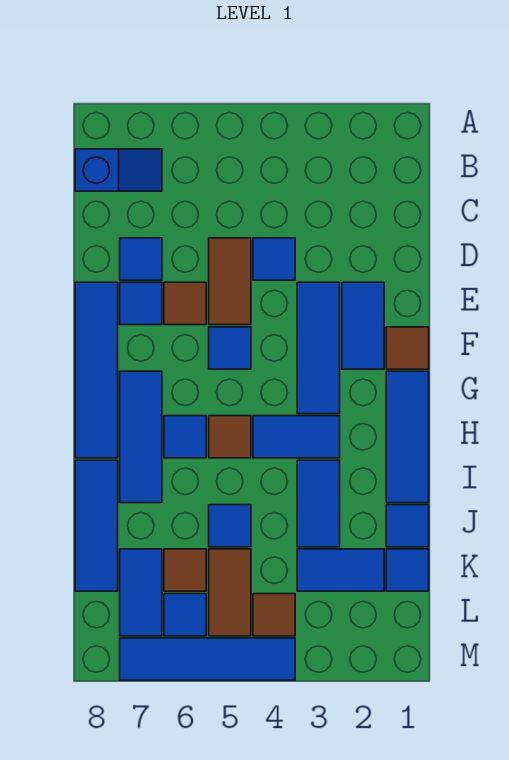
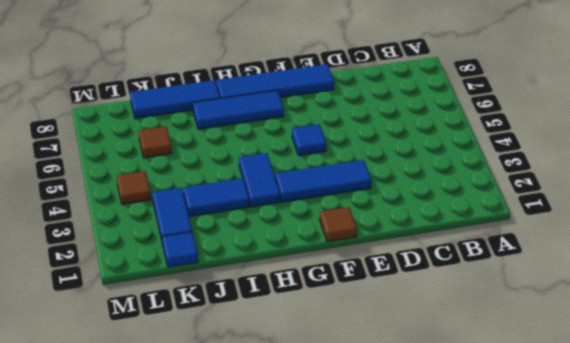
none -> blue 1x2 slope [75,149,162,191]
none -> blue 1x1 tile [253,238,295,280]
none -> brown 1x2 tile [209,238,251,325]

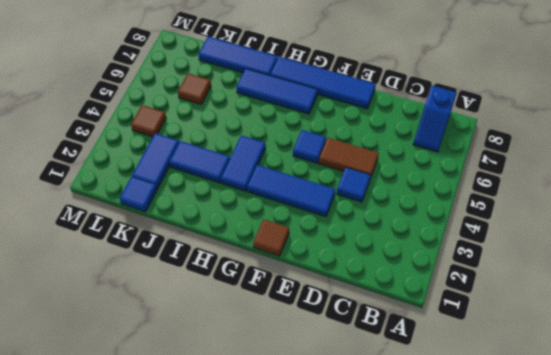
none -> blue 1x1 tile [120,238,162,280]
none -> blue 1x2 tile [342,282,384,369]
none -> brown 1x1 tile [164,282,206,325]

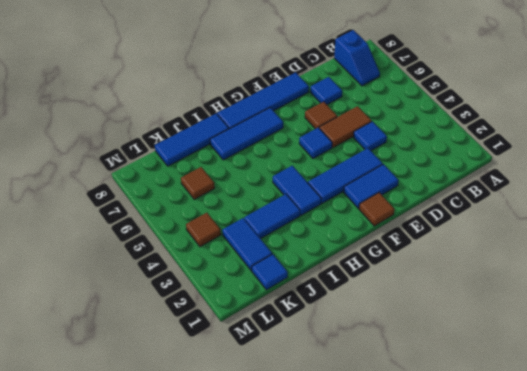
none -> blue 1x1 tile [120,282,162,325]
none -> blue 1x3 tile [386,371,429,503]
none -> brown 1x1 tile [209,416,251,458]

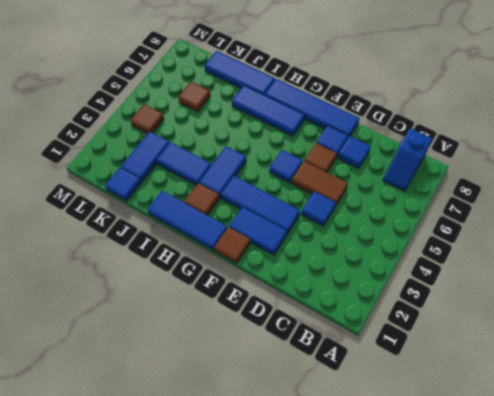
brown 1x1 tile [184,183,219,215] -> brown 1x1 tile moved to [209,416,251,458]
none -> blue 1x1 tile [164,416,206,458]
none -> blue 1x1 tile [386,505,429,547]
none -> blue 1x1 tile [209,505,251,547]

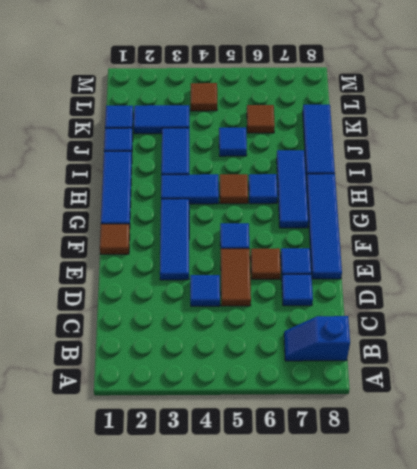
none -> blue 1x2 tile [342,282,384,369]
none -> brown 1x2 tile [209,549,251,636]
none -> blue 1x2 tile [120,549,162,636]

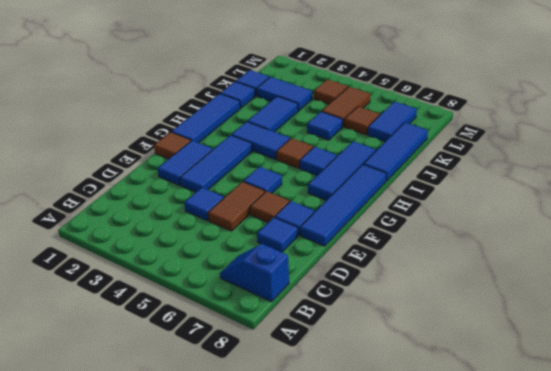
none -> blue 1x1 tile [164,594,206,636]
none -> blue 1x4 tile [120,638,295,680]

